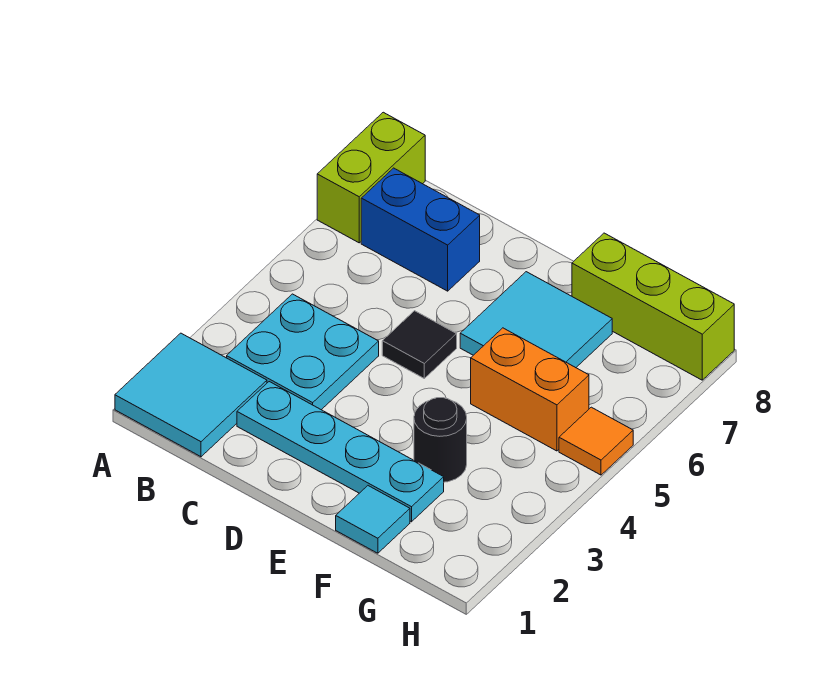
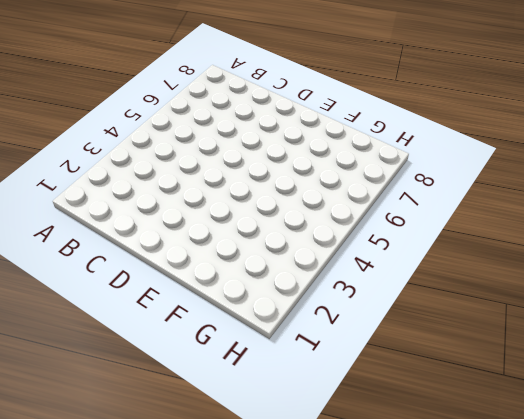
none -> cyan 2x2 tile [115,333,267,457]
none -> lime 1x2 brick [317,112,425,243]
none -> cyan 2x2 plate [227,294,379,410]

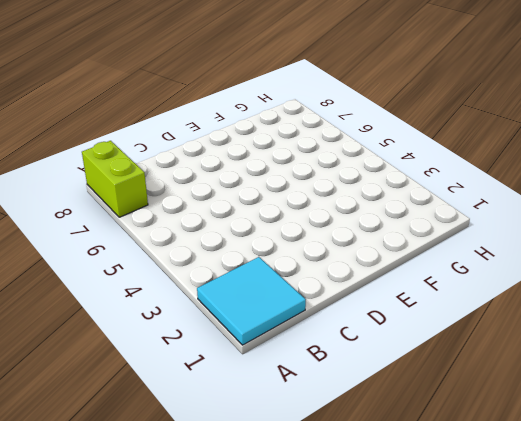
none -> cyan 2x2 plate [227,294,379,410]
none -> blue 1x2 brick [361,168,480,291]
none -> cyan 1x4 plate [237,382,444,522]

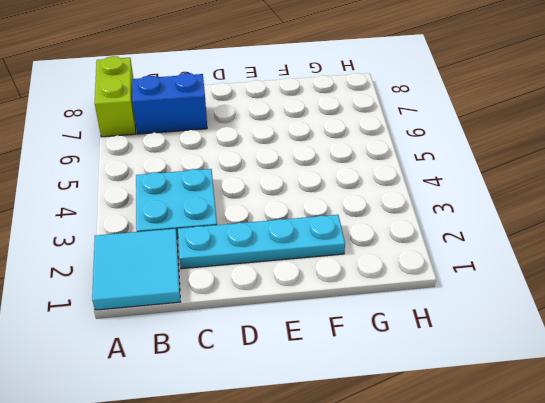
none -> black 1x1 tile [382,311,457,378]
none -> cyan 2x2 tile [460,272,612,368]
none -> cyan 1x1 tile [336,486,410,553]

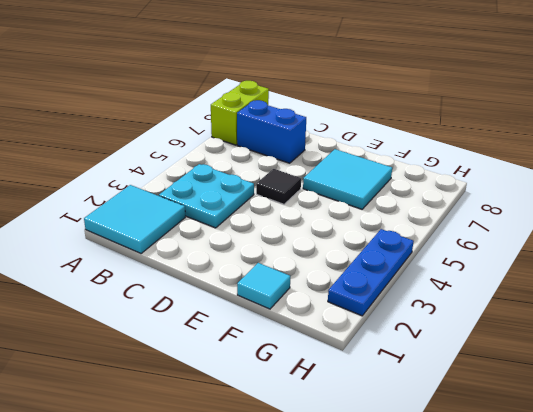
blue 1x3 plate [328,229,414,316] -> none
none -> cyan 1x4 plate [237,382,444,522]
none -> black 1x1 round brick [414,398,467,482]
none -> orange 1x2 brick [471,328,589,451]

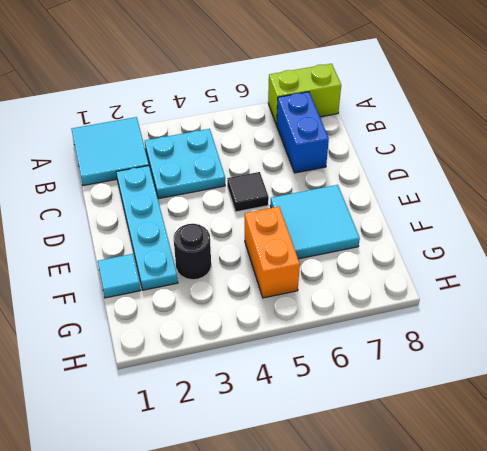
none -> lime 1x3 brick [572,233,734,380]
none -> orange 1x1 tile [559,407,633,475]

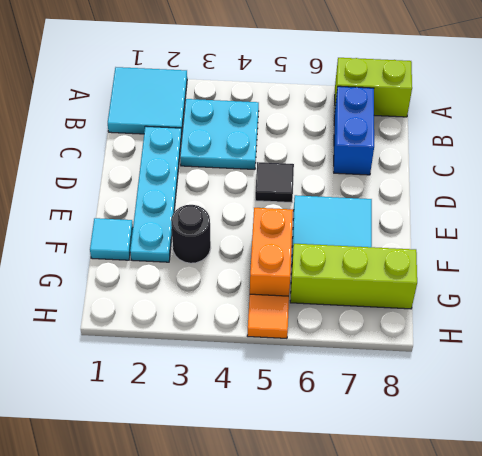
lime 1x3 brick [290,244,417,309] -> lime 1x3 brick turned to [572,233,734,380]

